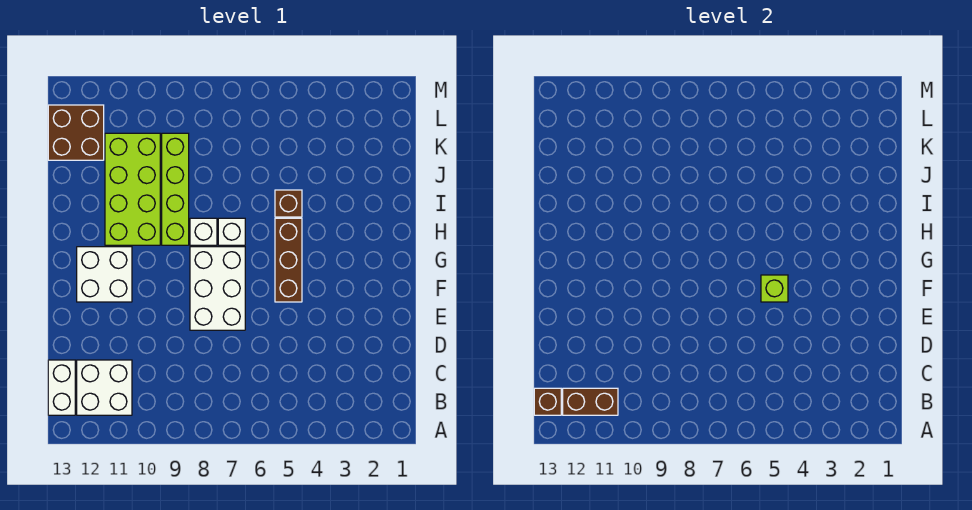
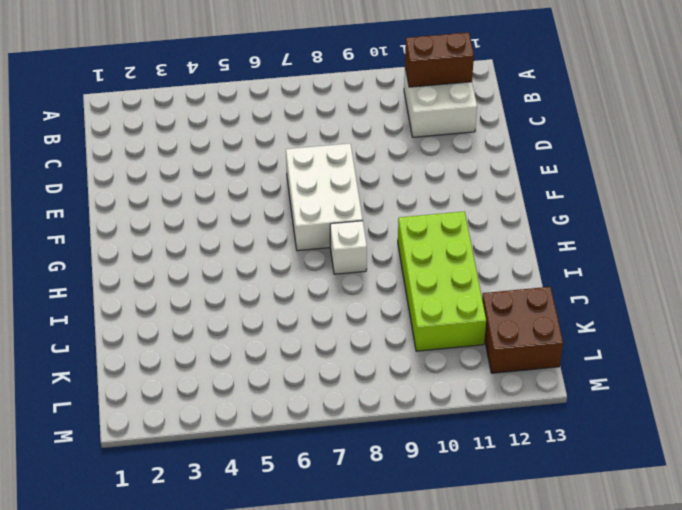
none -> white 1x2 brick [48,360,75,415]
none -> brown 1x3 brick [275,218,302,302]
none -> white 2x2 brick [77,247,132,302]

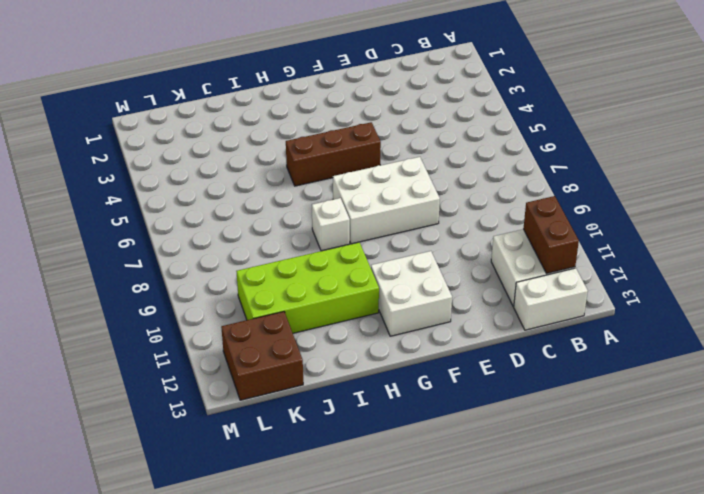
none -> white 1x1 brick [218,218,245,245]
none -> lime 1x4 brick [162,133,189,245]
none -> brown 1x1 brick [275,190,302,217]

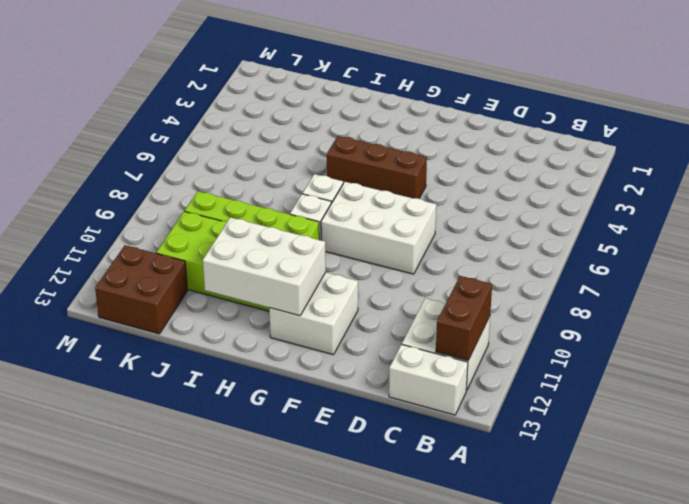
white 2x3 brick [203,217,326,316] -> none
none -> brown 1x1 brick [275,190,302,217]
none -> brown 1x1 brick [534,388,561,415]
none -> lime 1x1 brick [761,275,788,302]

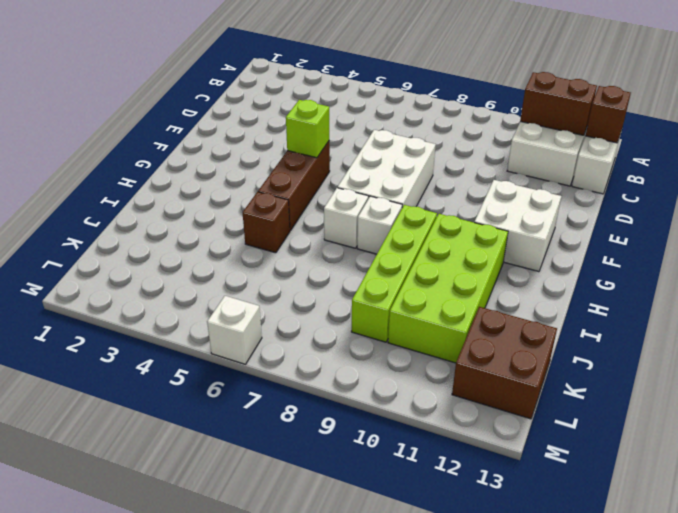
white 1x1 brick [207,296,262,364] -> none

